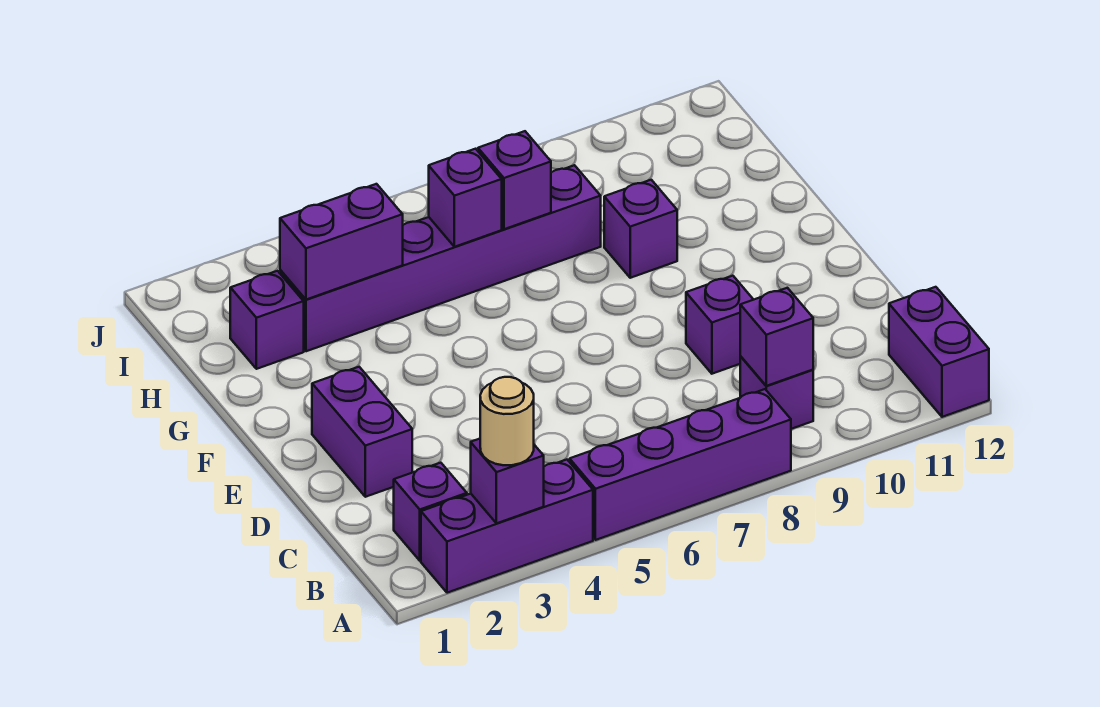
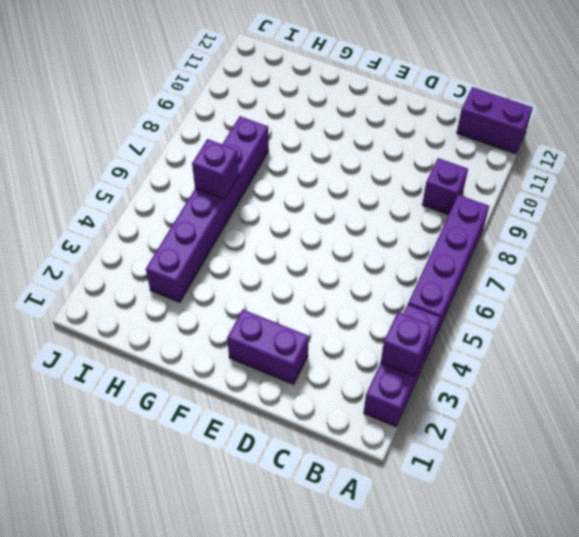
none -> purple 1x1 brick [394,463,467,561]
none -> purple 1x1 brick [686,276,753,374]
none -> purple 1x1 brick [604,180,677,278]

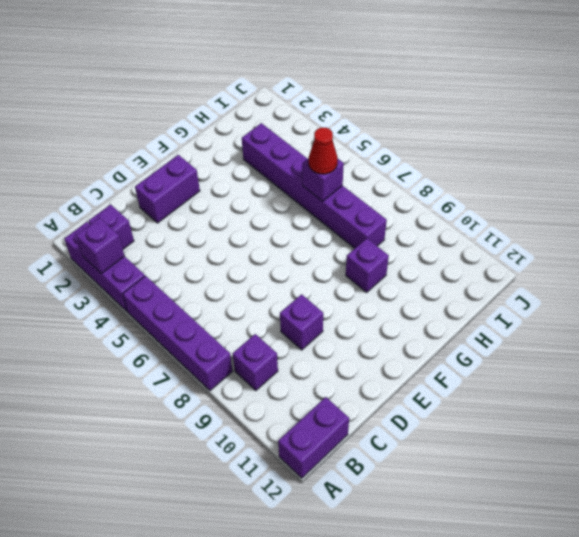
red 1x1 cone [309,127,338,174] -> none
none -> purple 1x1 brick [230,271,304,369]
none -> purple 1x1 brick [740,288,813,386]
none -> purple 1x2 brick [280,184,403,300]

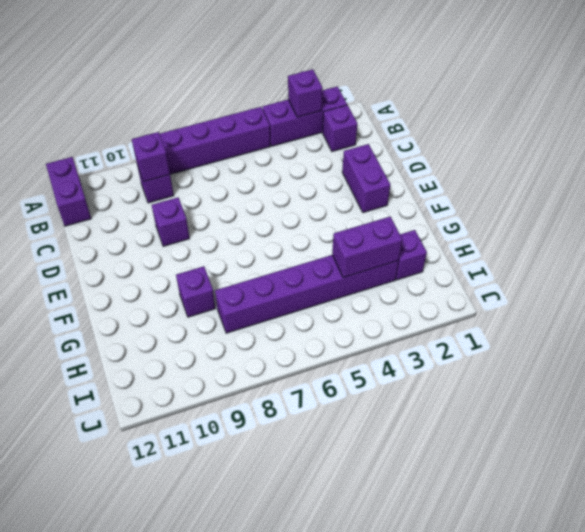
none -> purple 1x1 brick [429,149,502,247]
none -> purple 1x1 brick [478,131,551,229]
none -> tan 1x1 round brick [480,377,534,465]

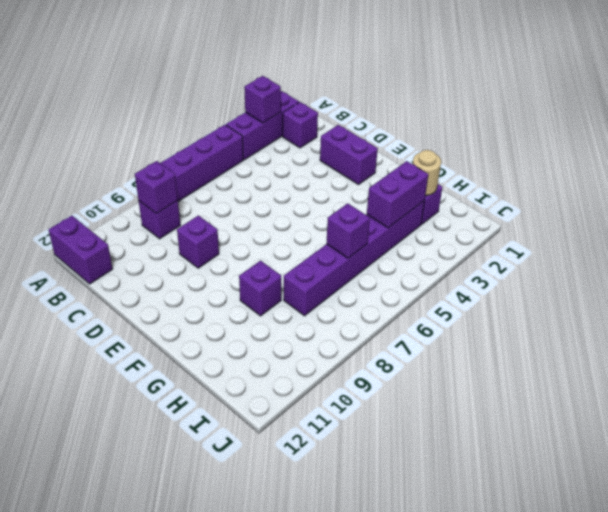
tan 1x1 round brick [413,150,441,196] -> tan 1x1 round brick moved to [480,377,534,465]
none -> purple 1x1 brick [478,131,551,229]

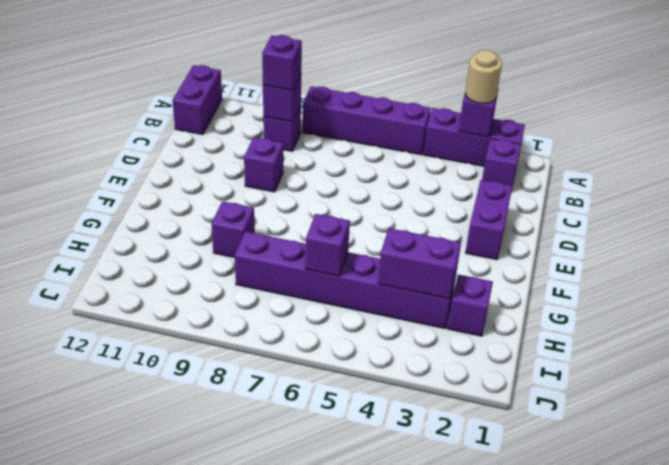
purple 1x1 brick [262,35,302,91] -> purple 1x1 brick moved to [478,131,551,229]

